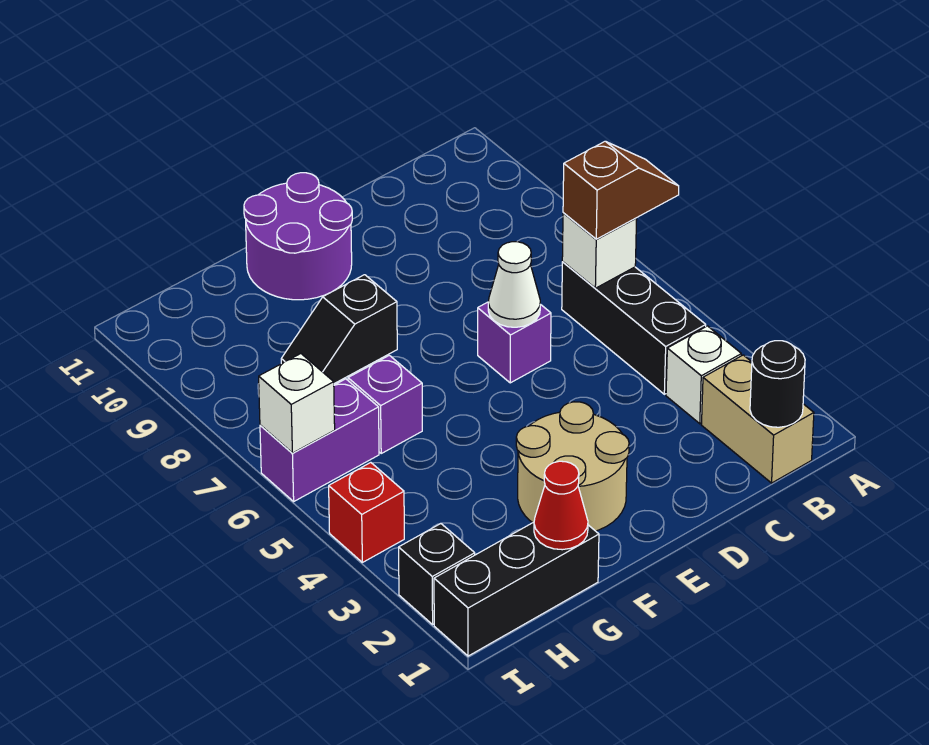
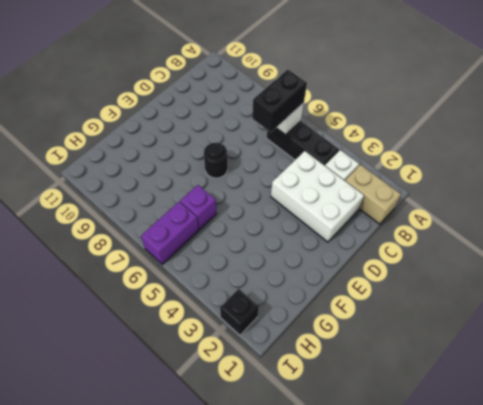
black 1x2 brick [252,69,307,132] -> brown 1x2 slope [563,141,679,239]
white 2x3 brick [271,151,364,242] -> none
black 1x1 round brick [204,143,228,178] -> black 1x1 round brick moved to [750,341,805,427]
none -> purple 1x1 brick [478,302,551,383]
none -> tan 2x2 round brick [516,402,629,531]
none -> purple 2x2 round brick [244,173,352,300]

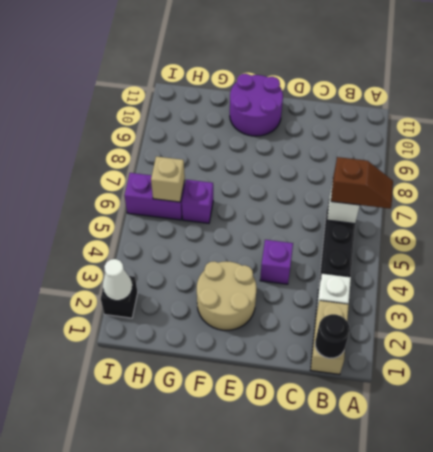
purple 1x1 brick [260,240,293,284] -> purple 1x1 brick moved to [478,302,551,383]
tan 1x1 brick [151,156,185,202] -> none
white 1x1 cone [103,259,132,301] -> white 1x1 cone moved to [488,242,540,327]
none -> black 1x2 slope [281,275,397,384]
none -> black 1x3 brick [434,522,599,656]
none -> red 1x1 brick [329,463,404,562]

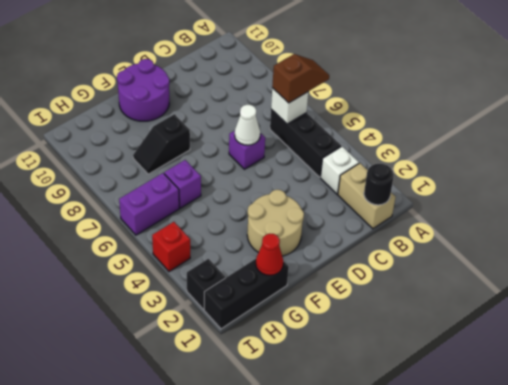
none -> white 1x1 brick [259,354,335,453]

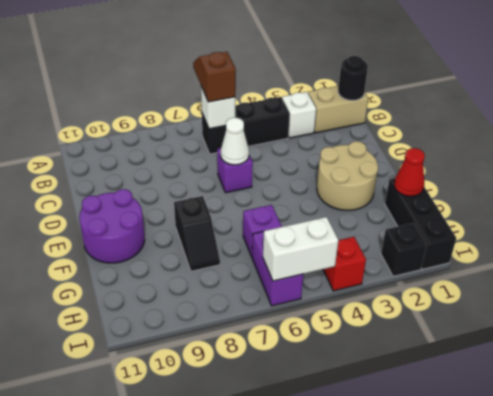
white 1x2 brick [263,217,338,281] -> white 1x1 brick [259,354,335,453]

